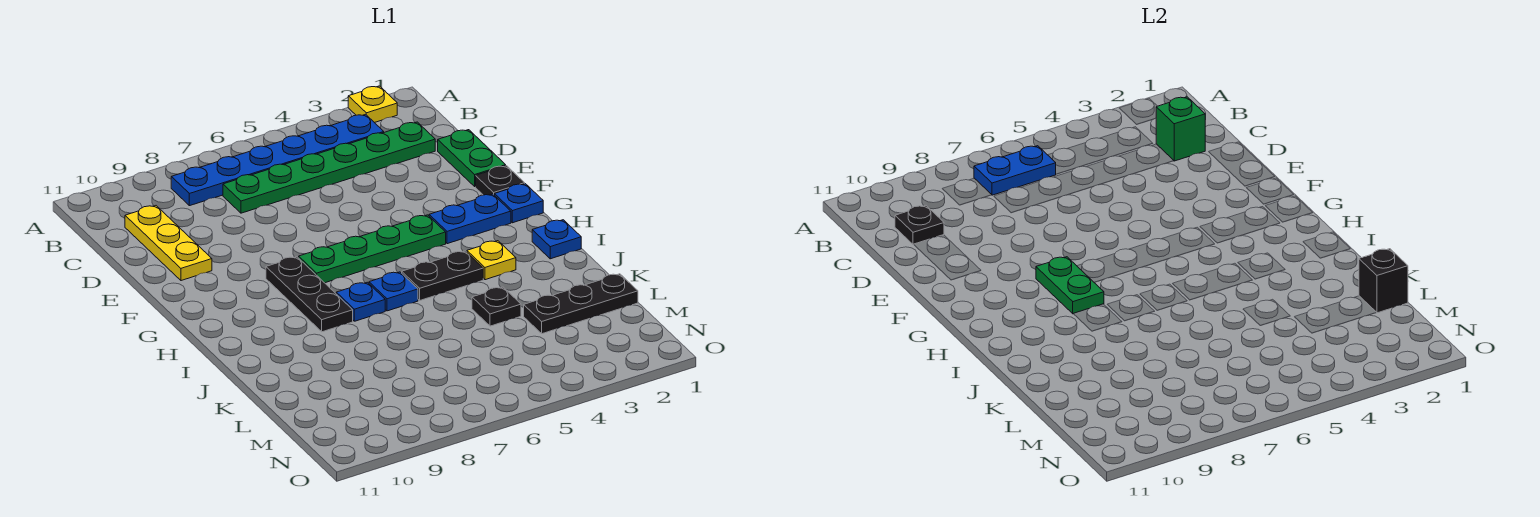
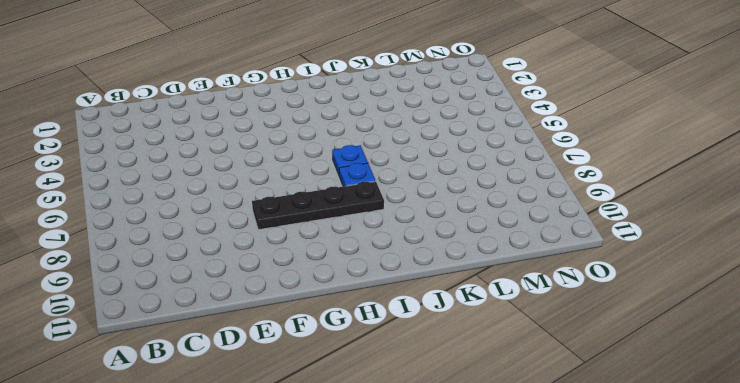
black 1x4 plate [252,181,384,230] -> black 1x3 plate [266,257,353,332]
none -> yellow 1x1 plate [348,86,397,123]
none -> blue 1x6 plate [171,114,384,206]
none -> green 1x6 plate [223,122,435,213]

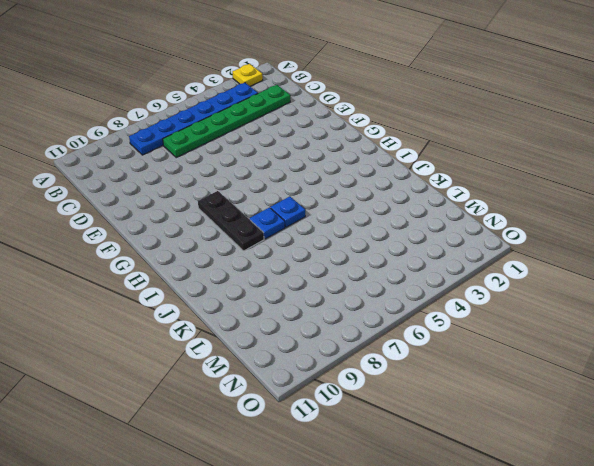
none -> yellow 1x3 plate [125,206,212,281]
none -> green 1x2 plate [438,130,506,187]
none -> black 1x1 plate [476,166,525,195]

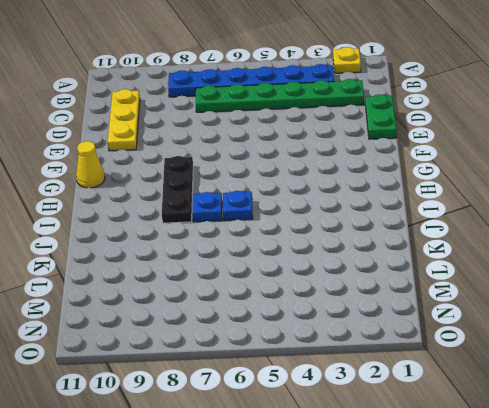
yellow 1x1 cone [76,141,105,188] -> none
none -> black 1x1 plate [476,166,525,195]
none -> blue 1x1 plate [494,184,543,223]
none -> blue 1x2 plate [429,194,511,244]

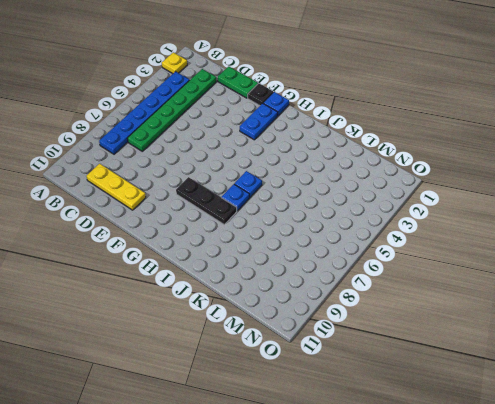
none -> green 1x4 plate [299,215,446,283]
none -> blue 1x1 plate [532,220,581,259]
none -> yellow 1x1 plate [467,241,516,280]

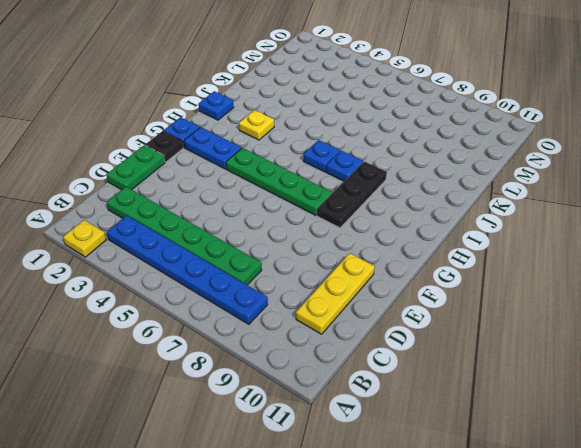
none -> black 1x2 plate [402,251,483,300]
none -> black 1x1 plate [472,287,521,326]
none -> black 1x3 plate [524,274,638,334]

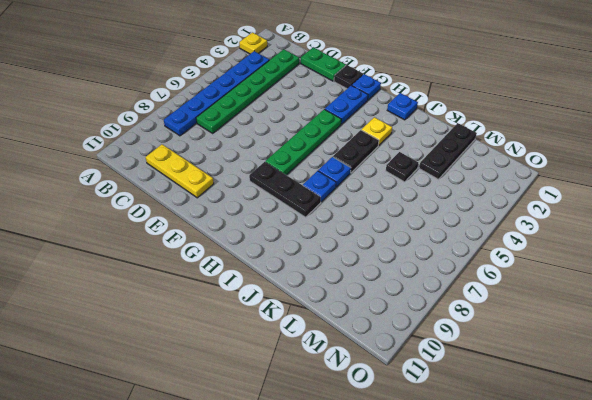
none -> blue 1x2 plate [974,146,1056,195]
none -> green 1x1 brick [1156,97,1205,161]
none -> black 1x1 plate [895,206,944,245]

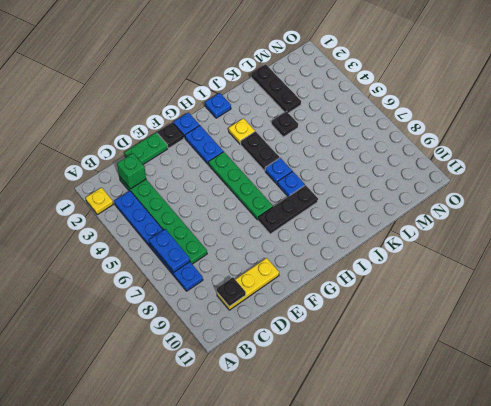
none -> green 1x2 plate [1036,257,1104,314]
none -> black 1x1 brick [1359,249,1408,313]

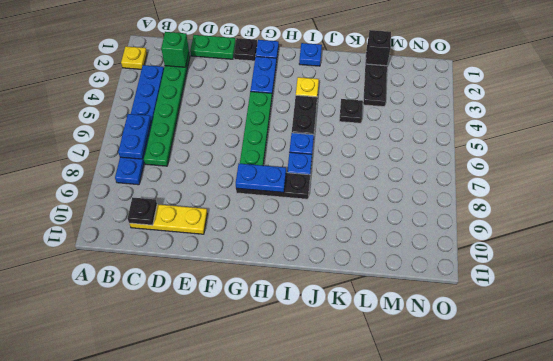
blue 1x2 plate [236,164,286,192] -> green 1x2 plate [1036,257,1104,314]

